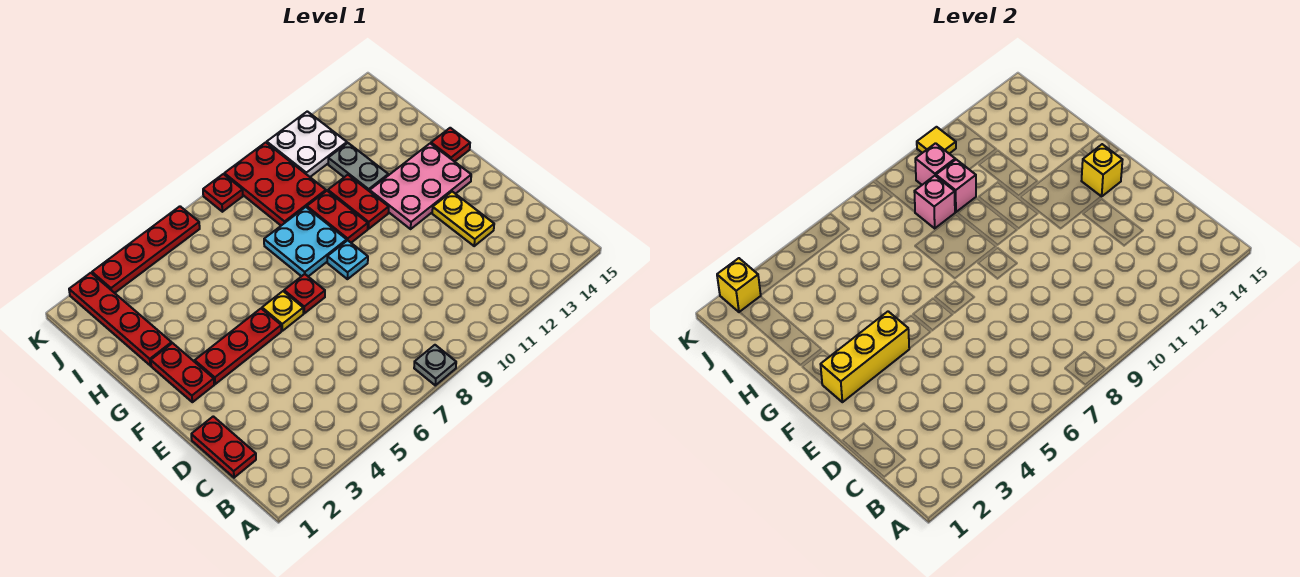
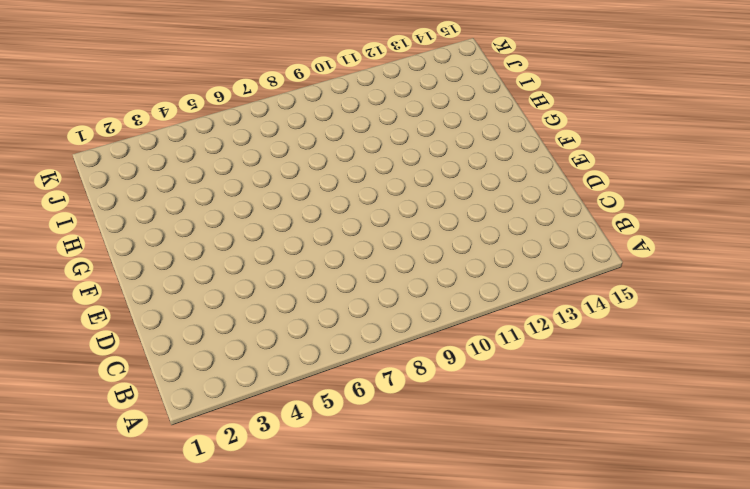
none -> grey 1x1 plate [414,345,456,385]
none -> red 1x2 plate [191,416,256,478]
none -> yellow 1x2 plate [432,192,494,246]

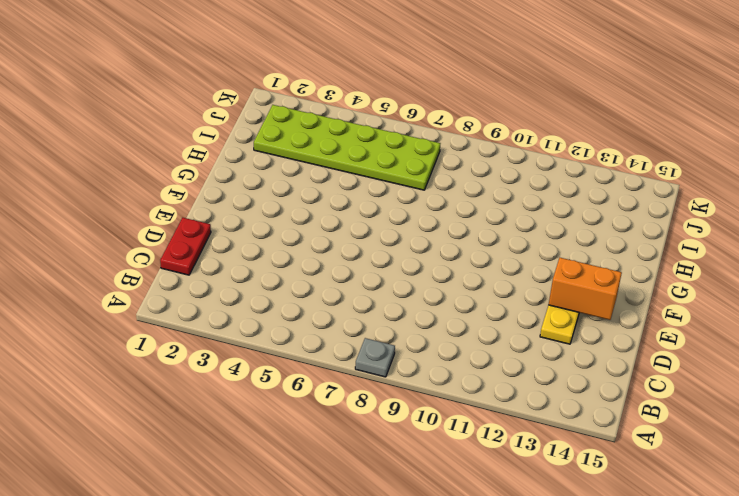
orange 1x2 brick [549,258,622,320] -> none
lime 2x6 plate [254,105,440,190] -> red 1x4 plate [69,273,172,366]
none -> red 1x2 plate [151,343,214,402]
none -> red 1x3 plate [195,309,281,384]
none -> yellow 1x1 plate [262,291,303,331]

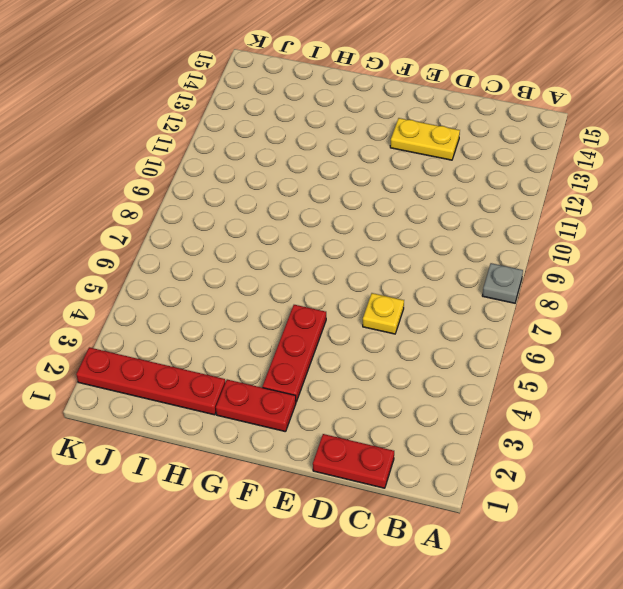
yellow 1x1 plate [363,293,404,334] -> yellow 1x1 plate moved to [262,291,303,331]
none -> red 1x1 plate [284,274,325,313]
none -> cyan 1x1 plate [327,240,368,279]
none -> pink 2x3 plate [370,143,471,229]

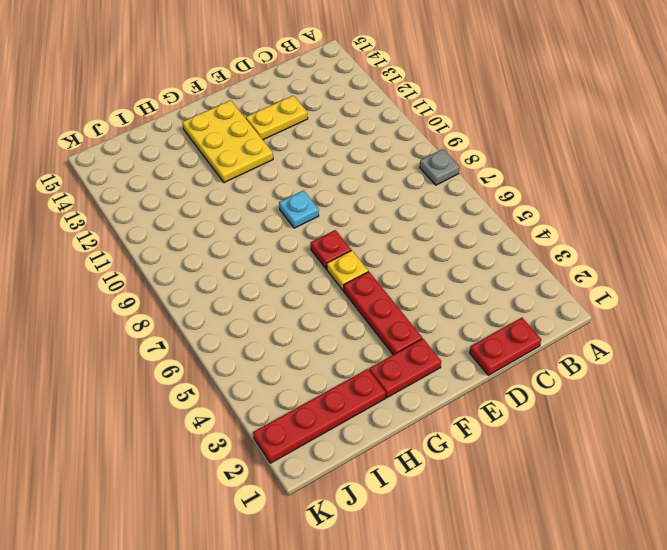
yellow 2x3 plate [182,100,273,183] -> pink 2x3 plate [370,143,471,229]
none -> cyan 2x2 plate [264,207,347,276]
none -> red 1x2 plate [307,191,368,243]
none -> red 1x2 plate [328,175,389,229]

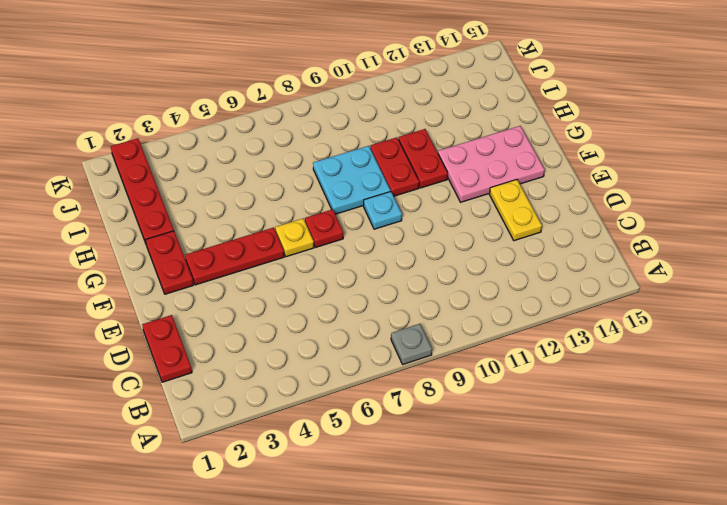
none -> red 1x1 plate [431,128,470,162]
none -> grey 1x2 plate [328,143,388,191]
none -> red 2x3 plate [224,142,326,225]

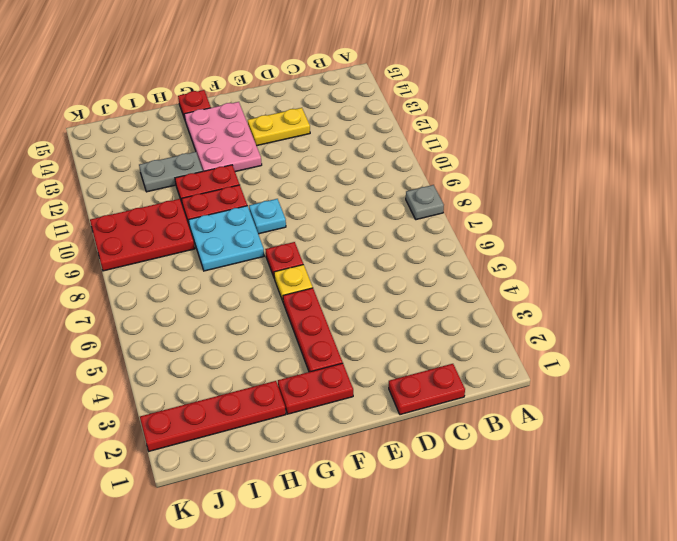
none -> white 2x2 plate [267,111,347,177]
none -> red 1x4 plate [92,206,200,293]
none -> red 1x1 plate [203,174,243,212]

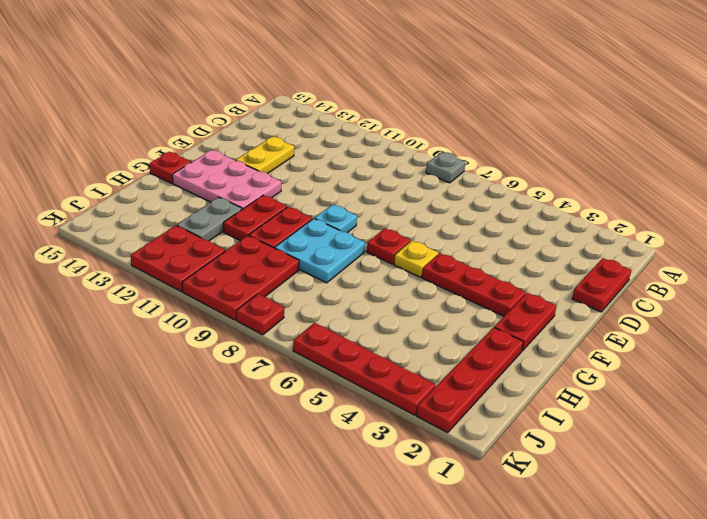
red 2x2 plate [131,225,225,291] -> white 2x2 plate [267,111,347,177]
none -> yellow 1x3 brick [820,311,909,402]
none -> yellow 1x1 brick [1082,144,1122,197]
none -> pink 1x1 brick [914,176,955,228]

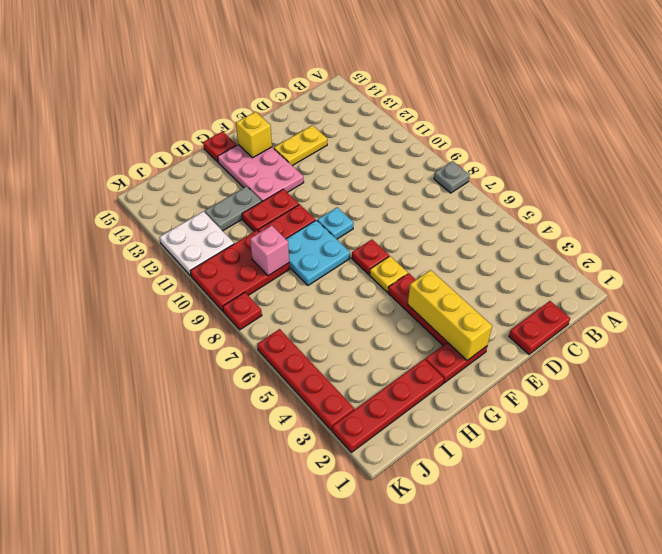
none -> pink 1x1 brick [936,160,976,212]
none -> pink 1x1 brick [915,143,955,185]
none -> yellow 1x1 brick [717,258,761,312]

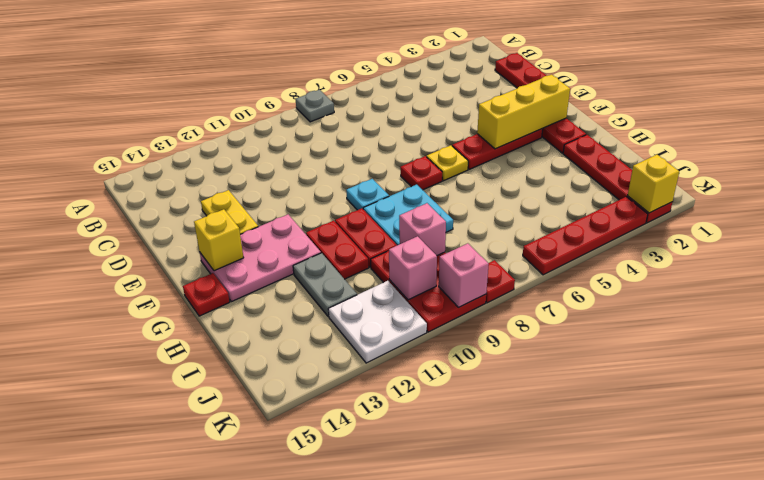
pink 1x1 brick [439,243,489,307] -> pink 1x1 brick moved to [936,160,976,212]
none -> yellow 1x1 tile [917,127,956,154]

